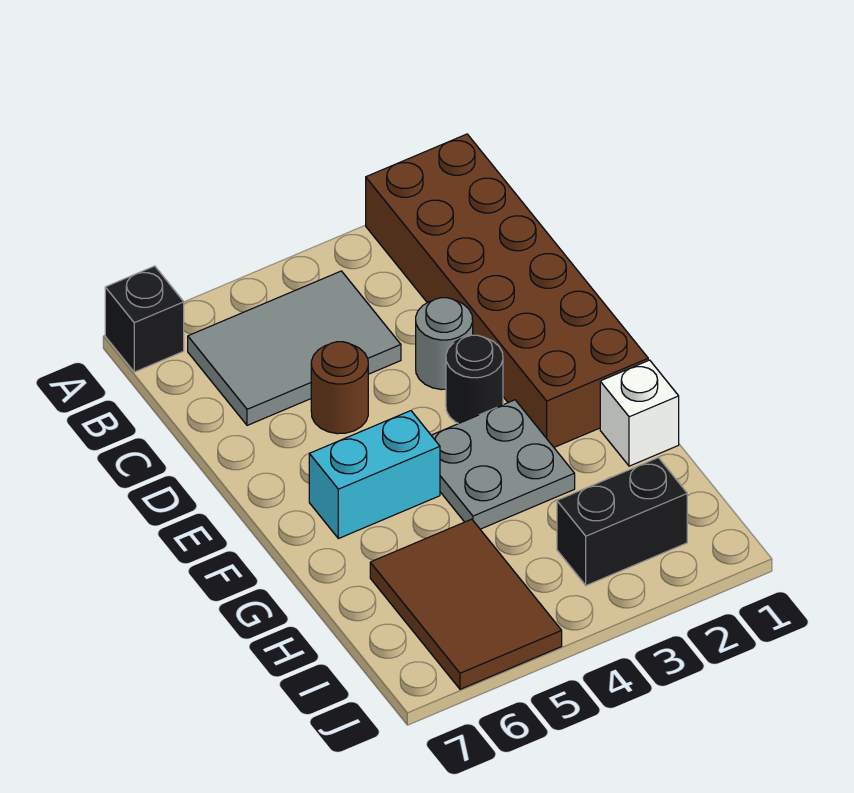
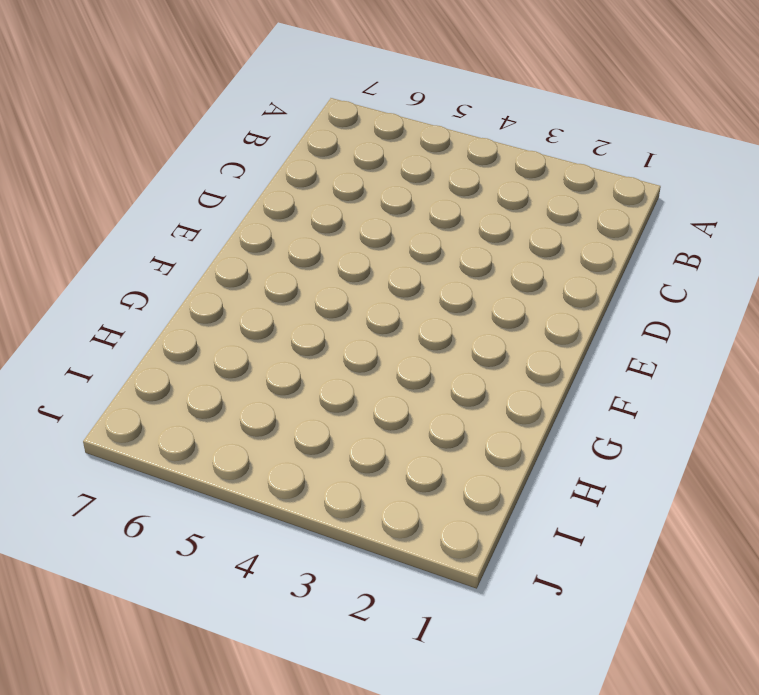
none -> brown 2x6 brick [366,134,648,447]
none -> black 1x1 brick [105,266,184,372]

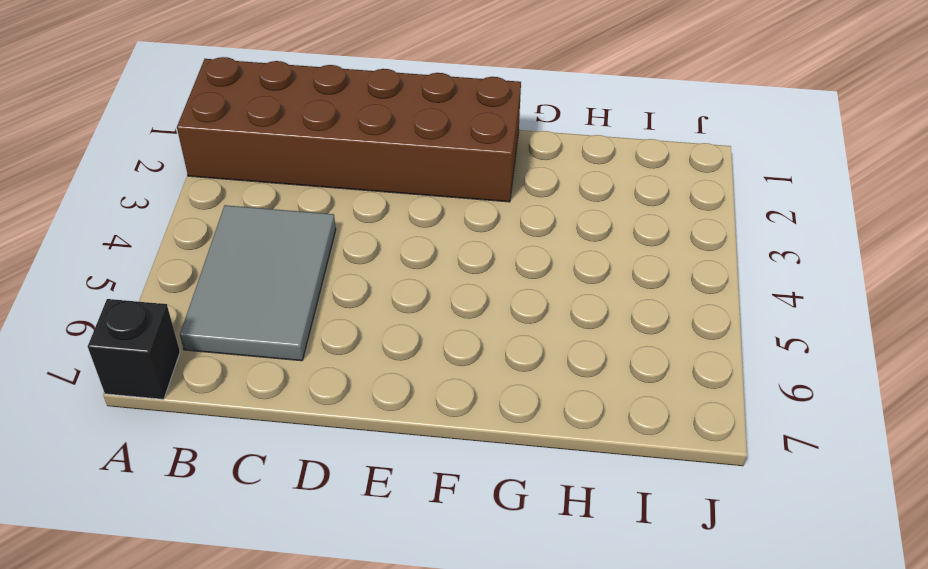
none -> grey 1x1 round brick [416,298,473,390]
none -> brown 1x1 round brick [311,342,368,434]

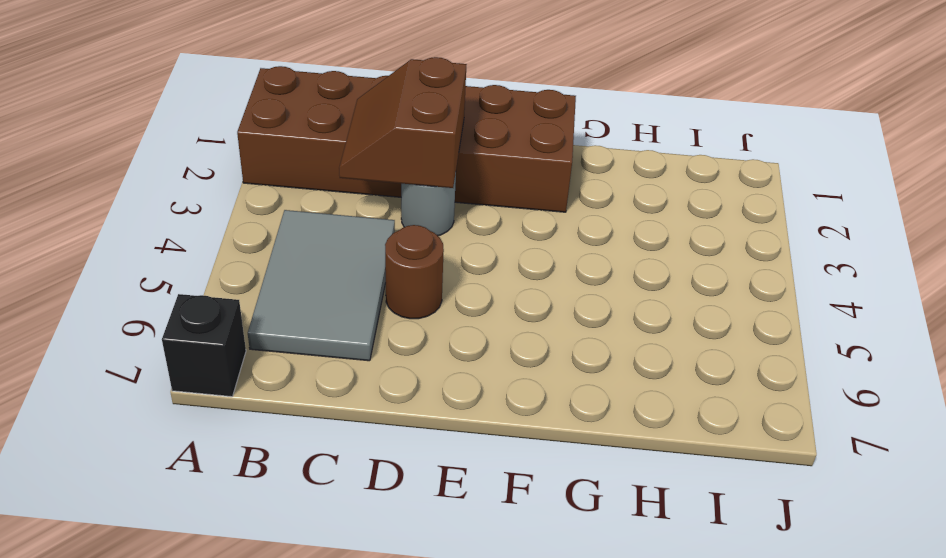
brown 2x2 slope [339,57,467,188] -> none
none -> black 1x1 round brick [446,335,503,424]
none -> grey 2x2 plate [431,400,575,529]

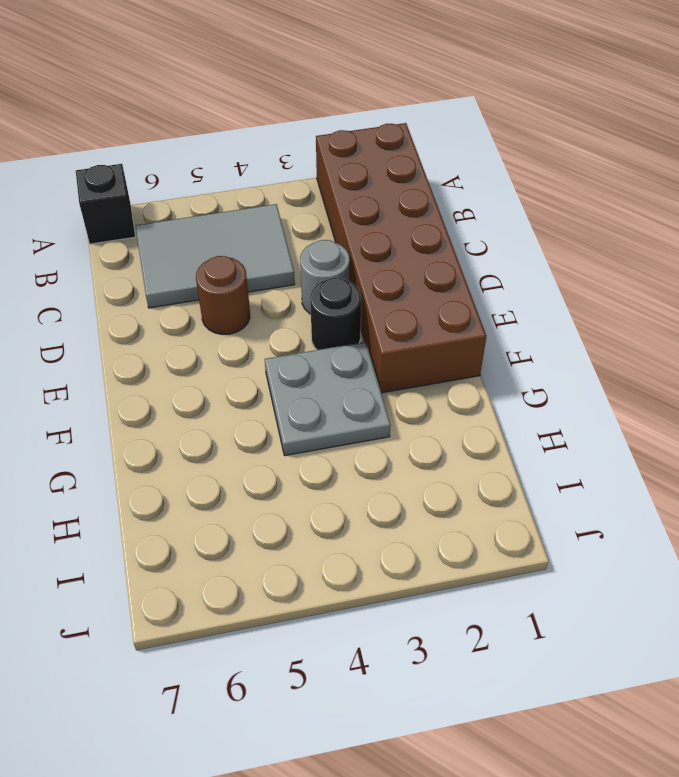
none -> cyan 1x2 brick [309,411,440,539]
none -> white 1x1 brick [600,360,679,466]

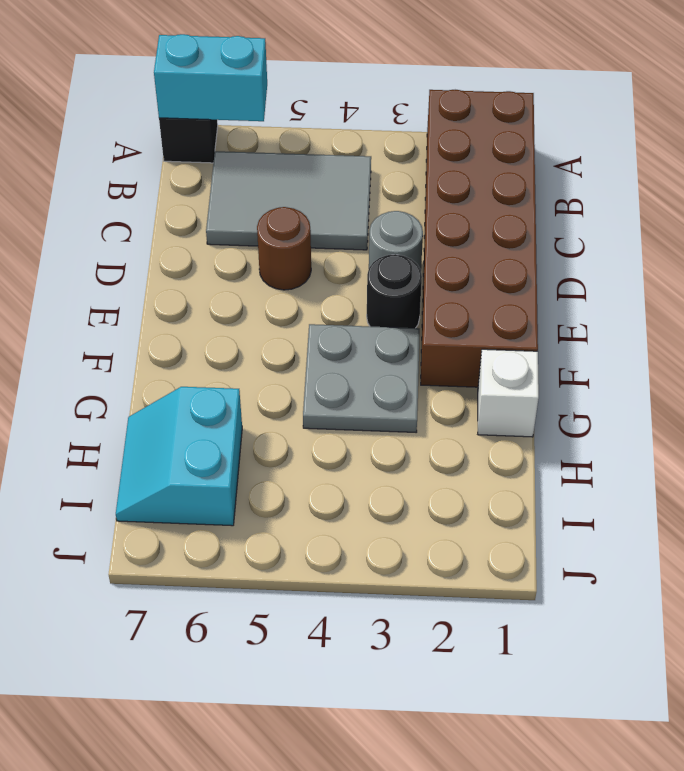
cyan 1x2 brick [154,34,267,121] -> cyan 1x2 brick moved to [309,411,440,539]
cyan 2x2 slope [116,387,242,526] -> brown 2x3 tile [370,519,562,689]
none -> black 1x2 brick [557,457,687,585]

